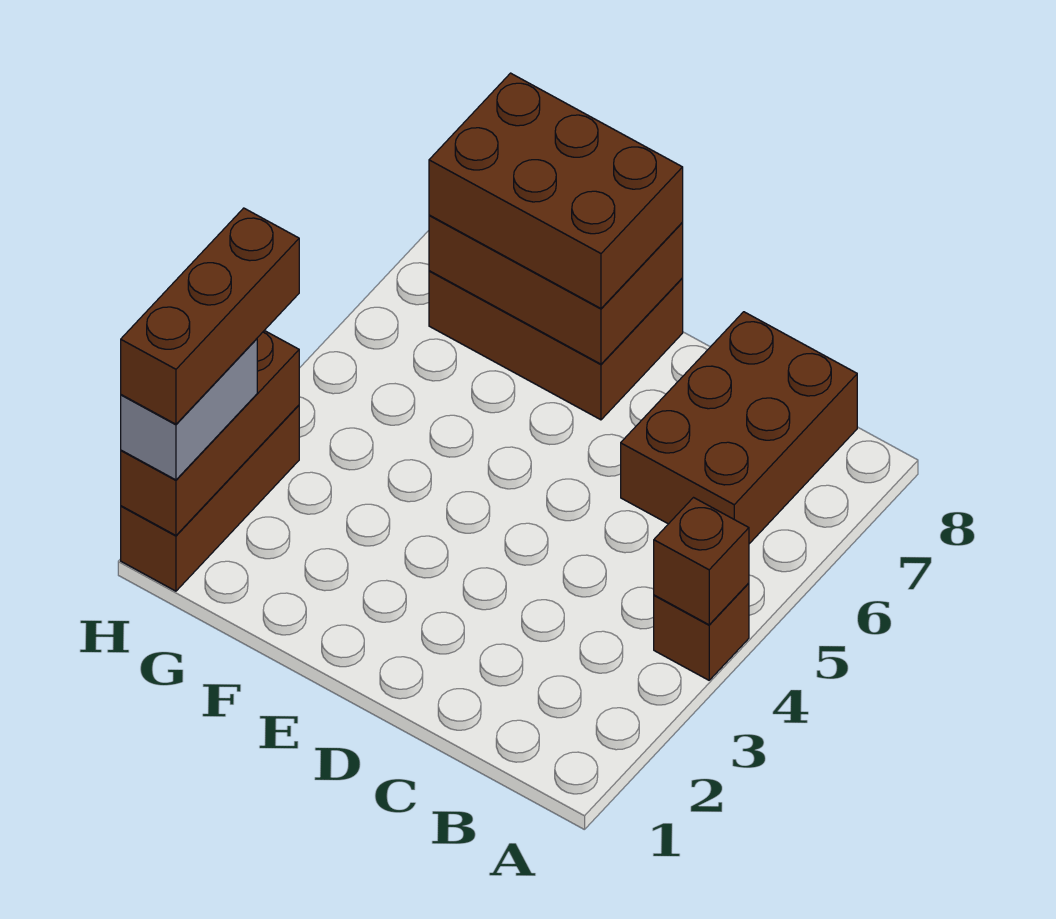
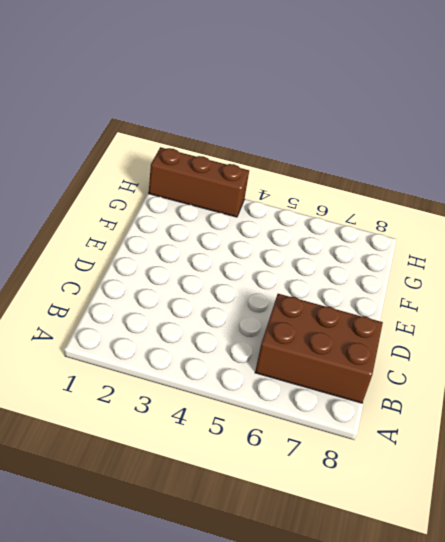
none -> brown 1x1 brick [654,583,749,680]
none -> brown 2x3 brick [429,271,683,420]

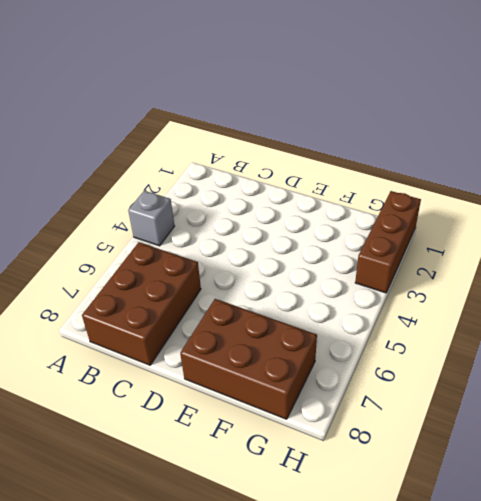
grey 1x1 brick [128,191,174,246] -> brown 1x1 brick [654,583,749,680]
none -> brown 1x1 brick [654,498,749,625]
none -> brown 2x3 brick [429,215,683,364]

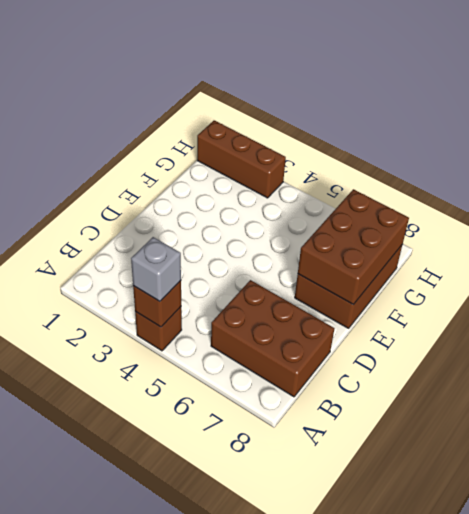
grey 1x1 brick [131,237,181,301] -> none
none -> brown 1x3 brick [121,331,299,535]
none -> brown 2x3 brick [429,73,683,308]

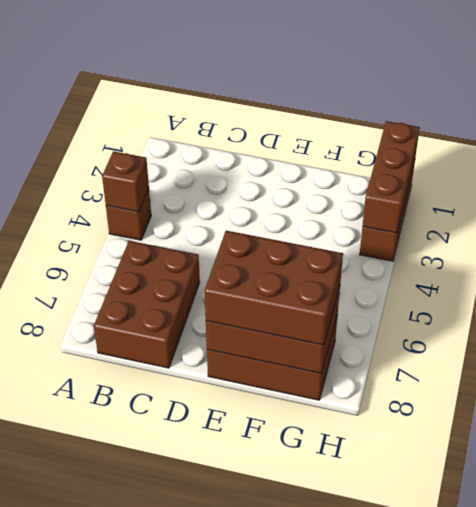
none -> grey 1x2 brick [121,339,257,480]
none -> brown 1x3 brick [121,208,299,424]

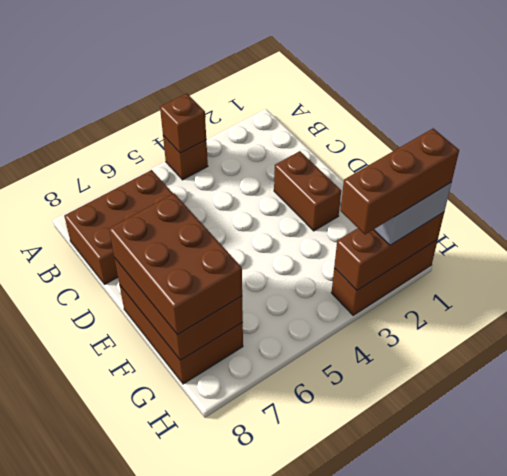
brown 1x2 brick [274,151,341,231] -> none

